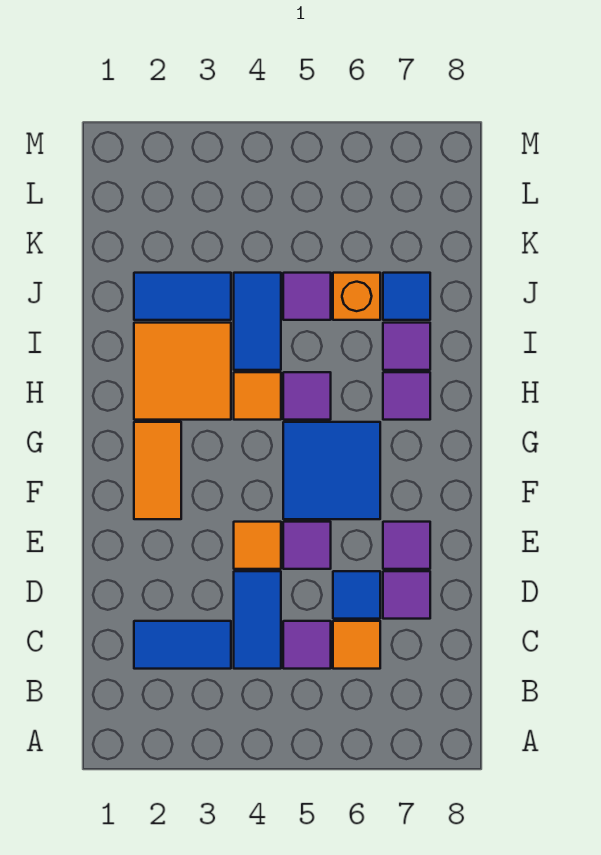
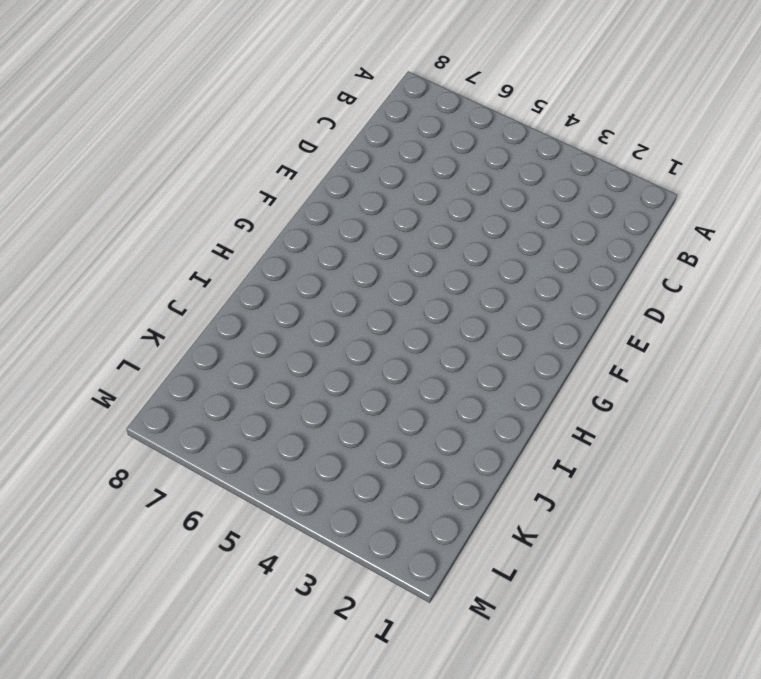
none -> blue 1x2 tile [134,621,231,669]
none -> blue 1x2 tile [234,571,281,669]
none -> purple 1x1 tile [283,621,331,669]

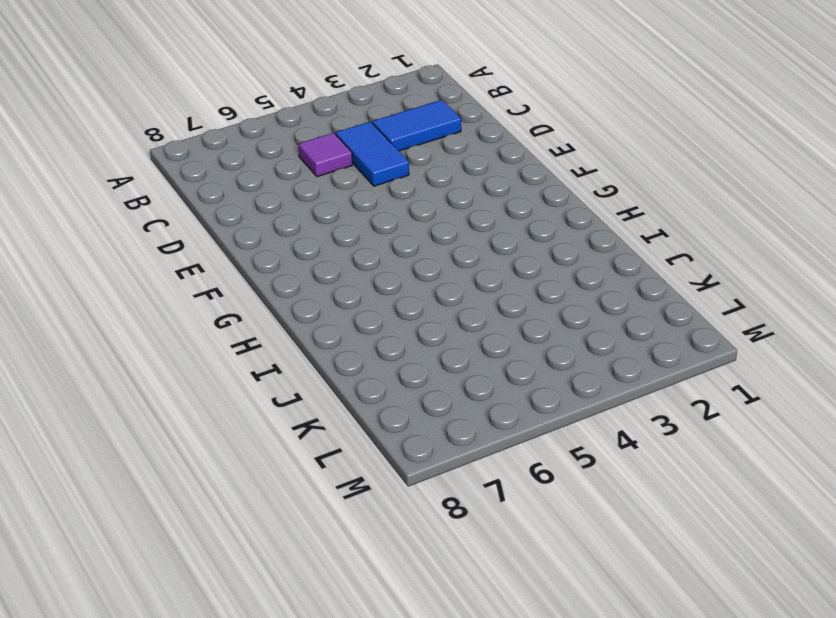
none -> orange 1x1 tile [333,621,380,669]
none -> blue 1x1 tile [333,571,380,619]
none -> purple 1x1 tile [383,571,430,619]

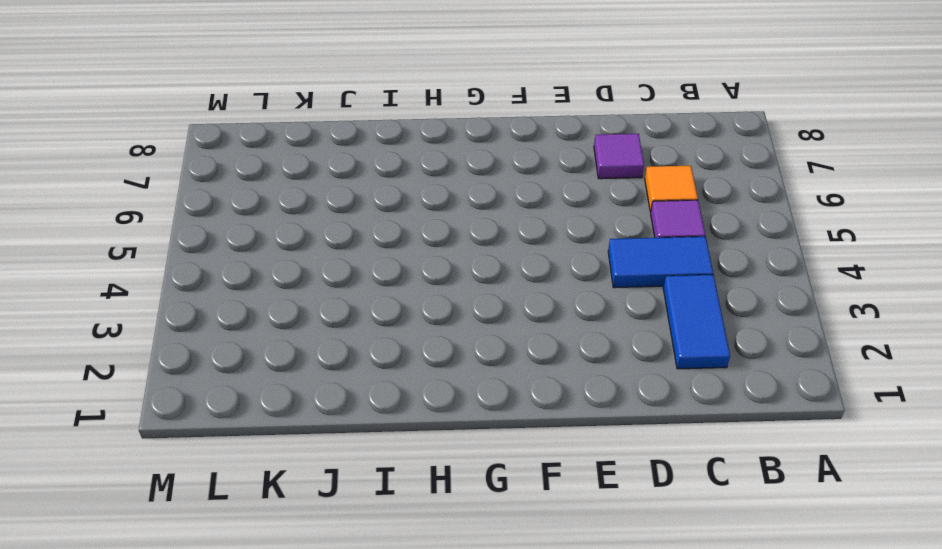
none -> blue 1x1 tile [333,571,380,619]
none -> orange 1x1 tile [234,522,281,569]
none -> purple 1x1 tile [283,522,331,569]

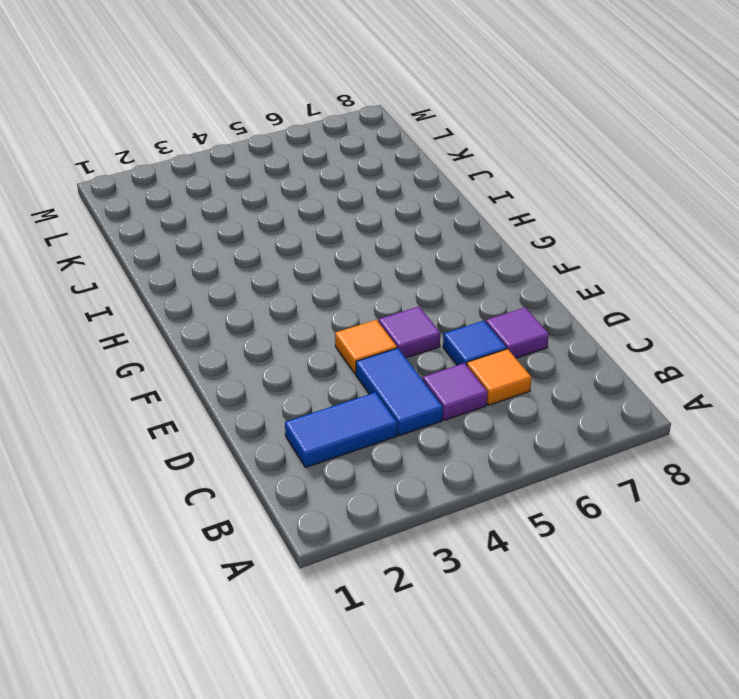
none -> purple 1x1 tile [383,522,430,569]
none -> orange 1x2 tile [134,422,181,519]
none -> blue 2x2 tile [283,422,380,519]

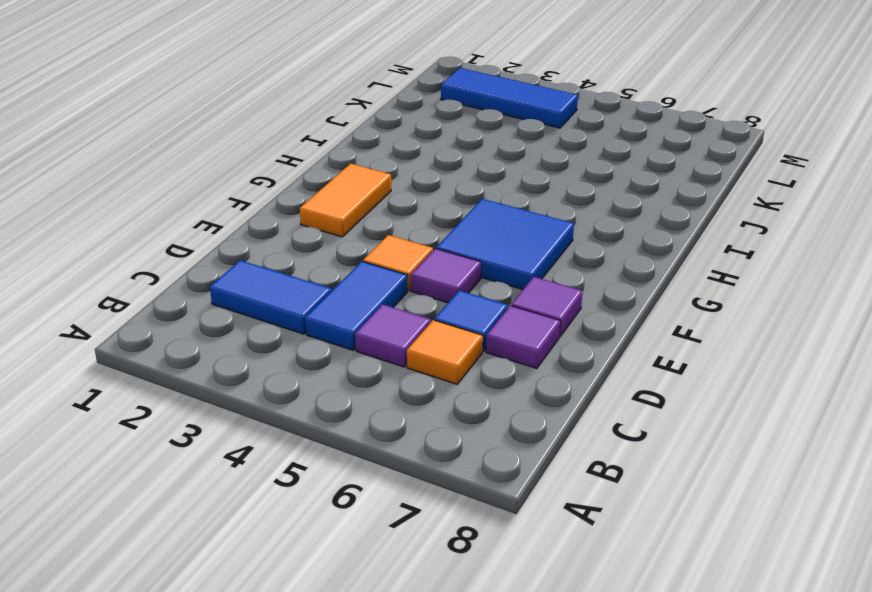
blue 1x3 tile [441,68,578,128] -> none
none -> orange 2x2 tile [134,323,231,420]
none -> orange 1x1 tile [234,372,281,420]
none -> purple 1x1 tile [283,372,331,420]

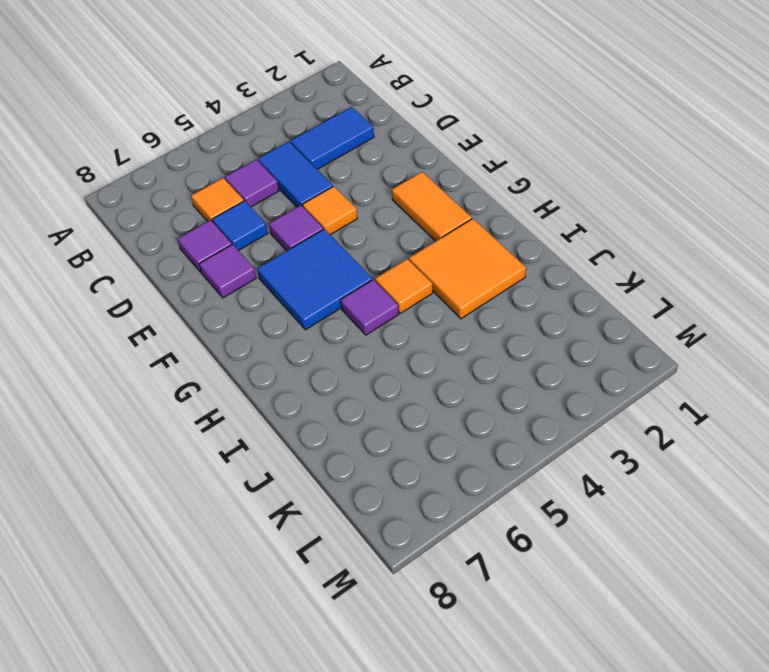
none -> purple 1x1 tile [383,372,430,420]
none -> blue 1x2 tile [234,273,281,370]
none -> purple 1x1 tile [383,323,430,370]

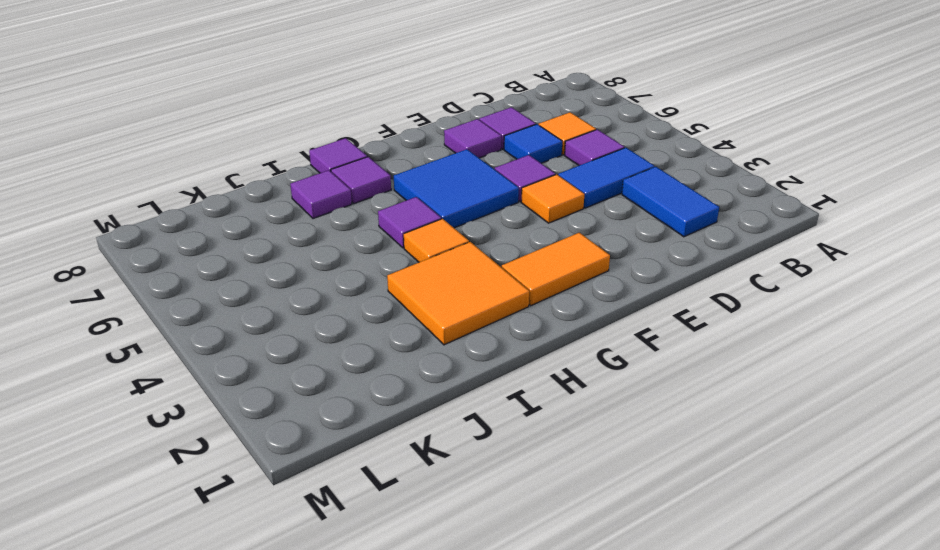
purple 1x1 tile [309,138,367,173] -> purple 1x1 tile moved to [283,273,331,320]
none -> blue 1x2 tile [234,273,281,370]
none -> blue 1x2 tile [134,273,231,320]
none -> orange 1x1 brick [333,273,380,320]

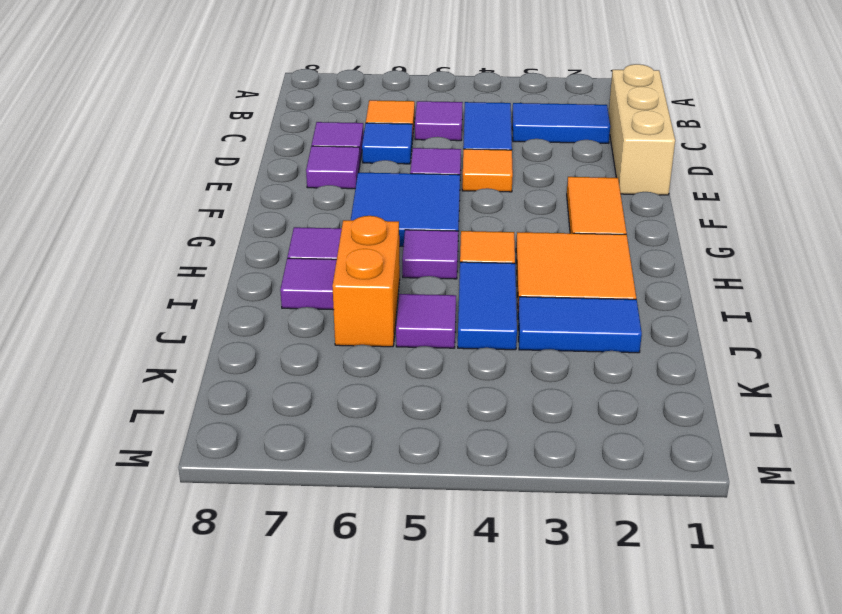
tan 1x3 brick [609,64,675,195] -> none
orange 1x2 brick [332,216,400,347] -> orange 1x1 brick [333,273,380,320]
none -> blue 1x1 tile [383,273,430,320]

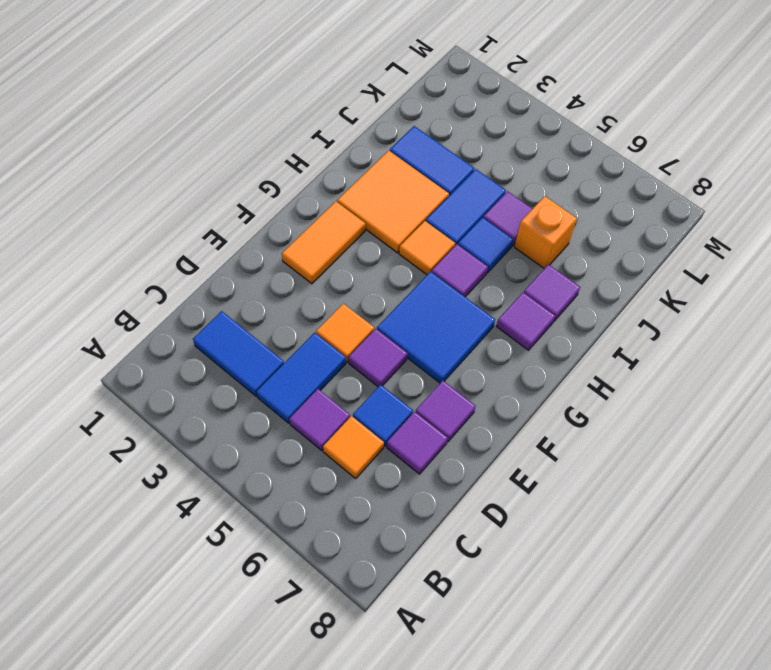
blue 1x1 tile [458,217,513,273] -> blue 1x1 tile moved to [383,273,430,320]

